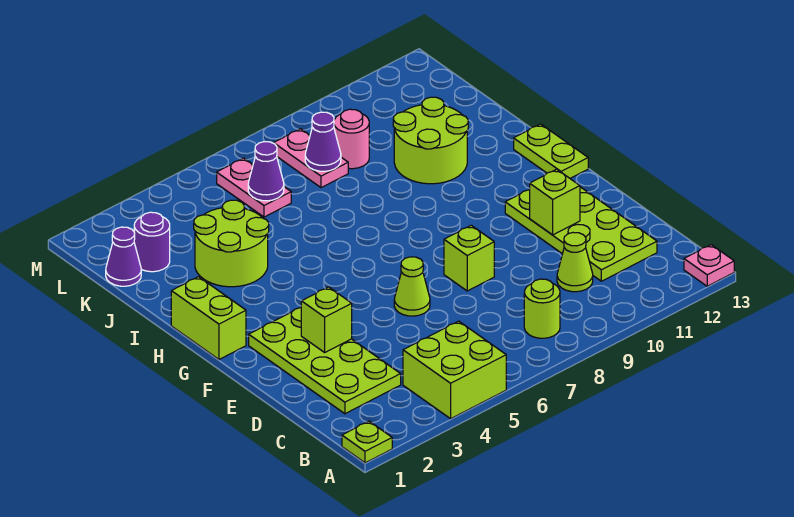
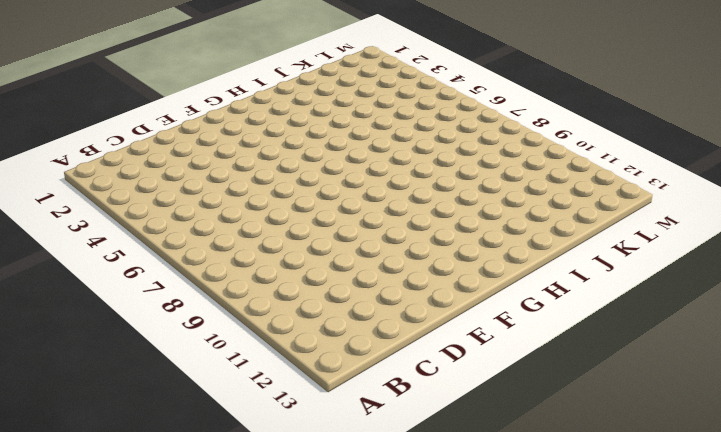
none -> lime 1x1 plate [342,421,392,463]
none -> lime 2x2 brick [403,321,506,419]
none -> pink 1x1 plate [684,245,734,286]

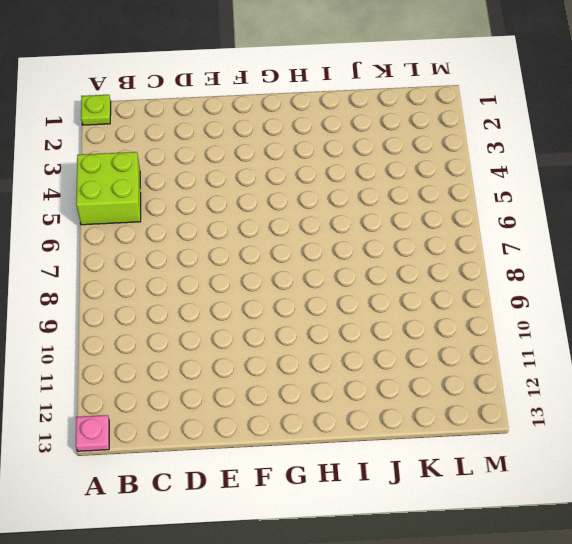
none -> lime 1x1 round brick [524,279,560,338]
none -> lime 2x4 plate [249,308,401,414]
none -> lime 1x1 cone [557,233,593,292]

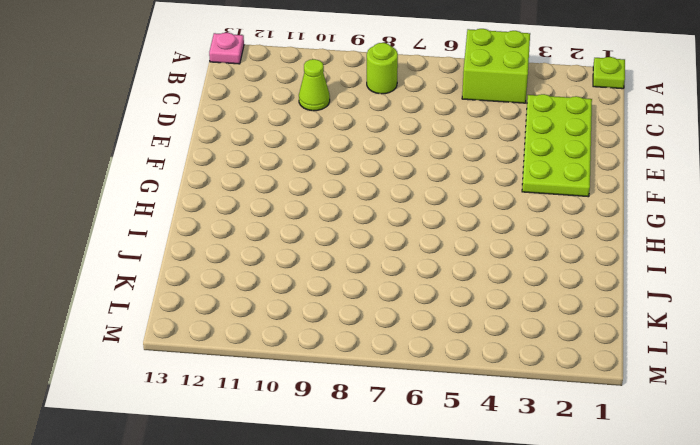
none -> lime 2x4 plate [505,187,657,281]
none -> lime 1x1 cone [394,257,430,316]
none -> lime 1x1 brick [444,225,494,291]

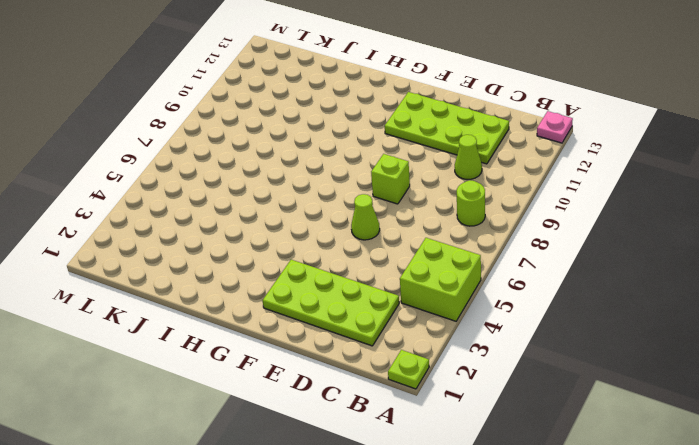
none -> lime 1x2 brick [171,277,246,359]
none -> lime 1x2 plate [514,124,588,178]
none -> lime 2x2 round brick [194,200,269,287]

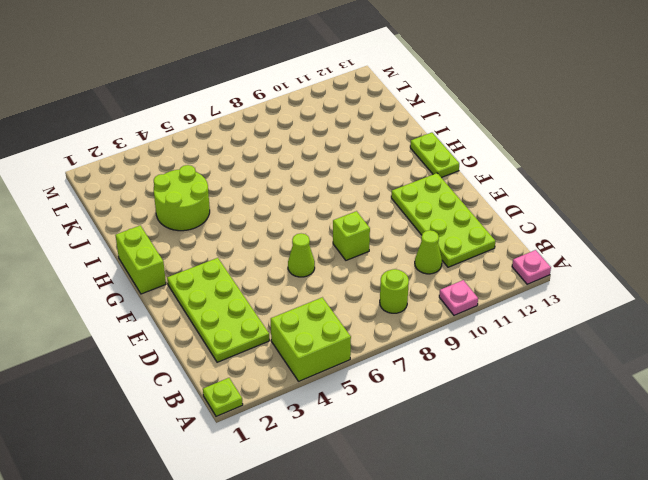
pink 1x1 plate [439,280,478,315] -> none
none -> lime 2x2 round brick [393,97,468,184]
none -> purple 1x1 cone [106,227,141,286]
none -> purple 1x1 round brick [134,212,170,272]

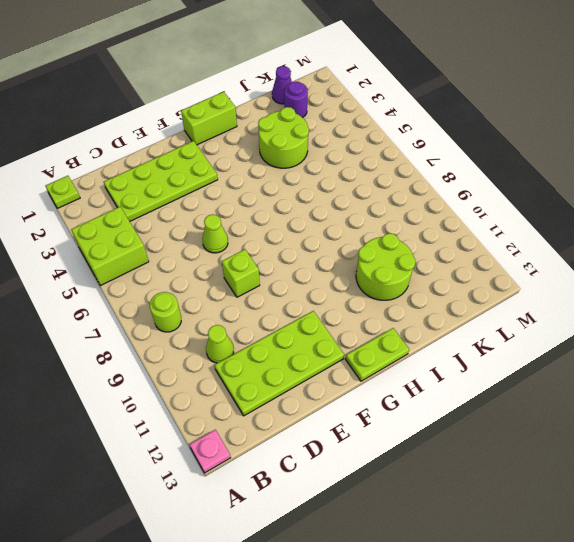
none -> pink 1x2 plate [217,158,291,217]
none -> pink 1x2 plate [274,129,348,188]
none -> pink 1x1 round brick [334,109,369,169]

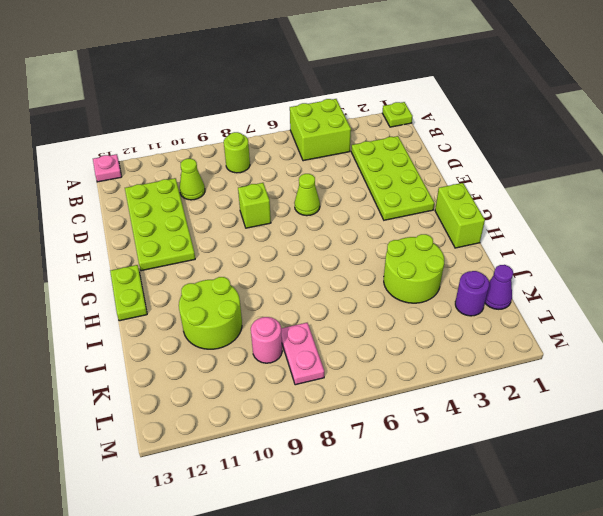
none -> pink 1x2 plate [217,158,291,217]
none -> lime 1x1 brick [301,287,352,352]
none -> lime 1x1 brick [530,169,580,235]

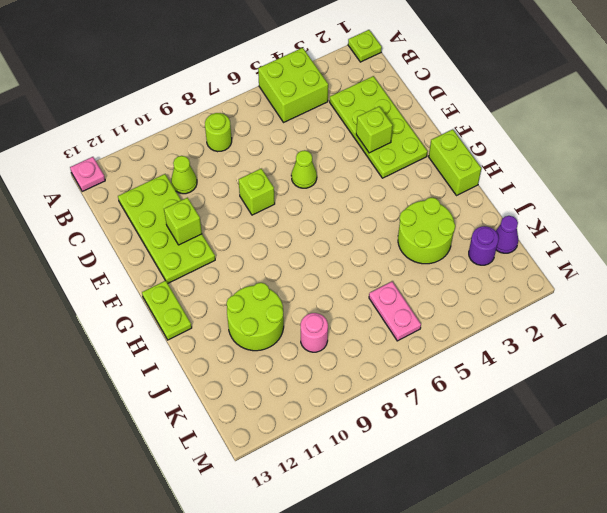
none -> pink 1x2 plate [274,129,348,188]
none -> purple 1x1 cone [248,142,284,201]
none -> purple 1x1 cone [305,112,341,171]

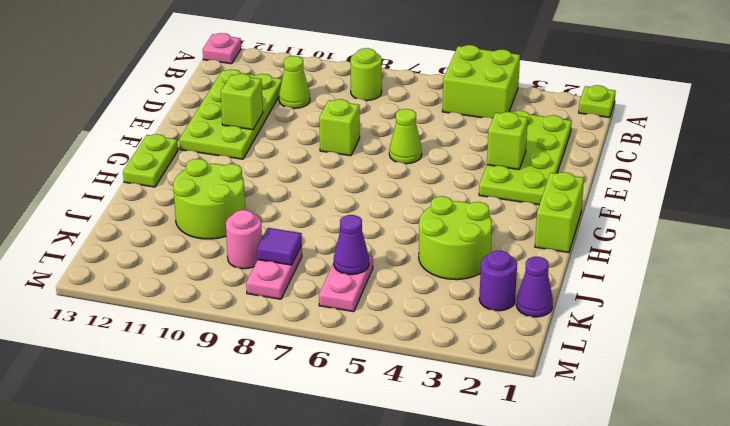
purple 1x1 tile [257,228,302,265] -> purple 1x1 cone [305,112,341,171]

